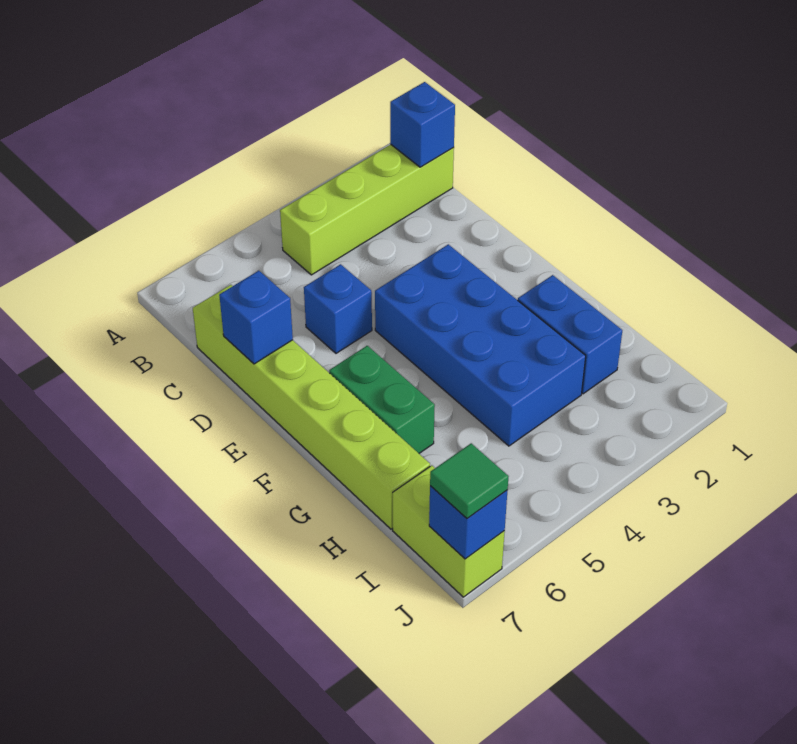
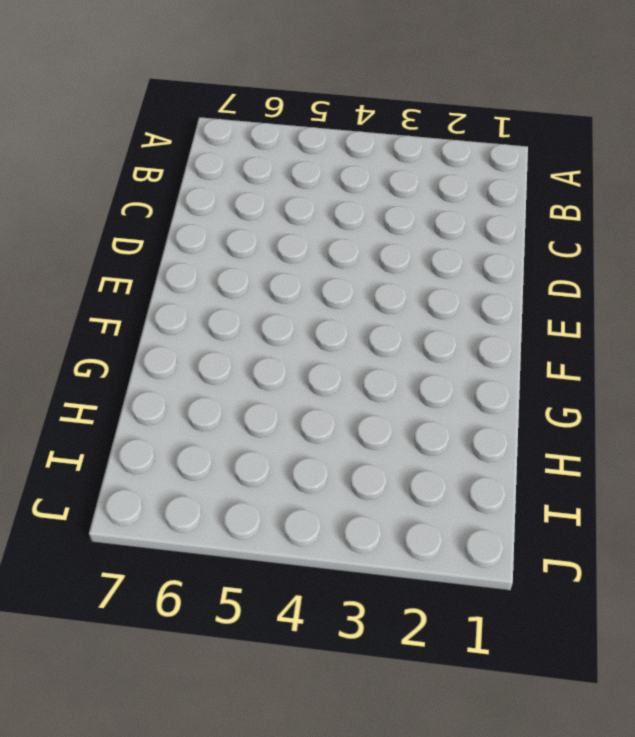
none -> lime 1x4 brick [280,144,454,275]
none -> lime 1x6 brick [193,285,430,529]

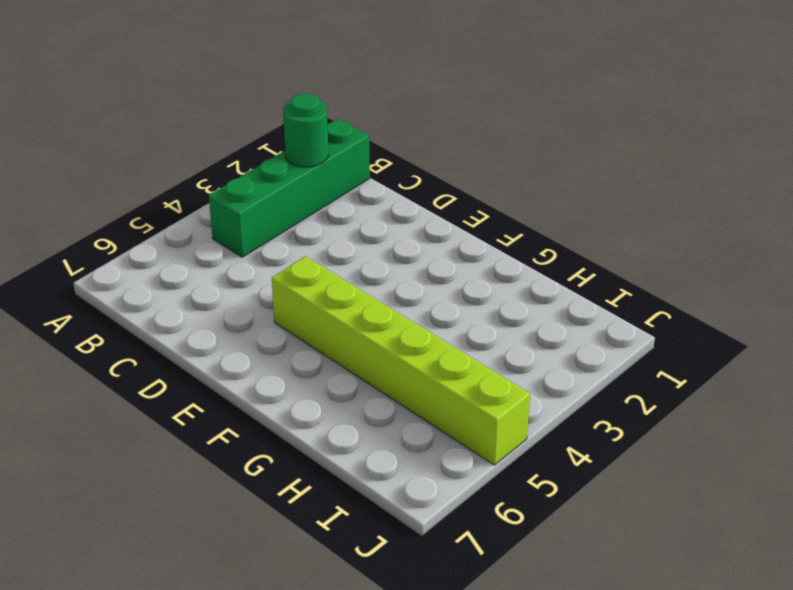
green 1x4 brick [209,119,370,257] -> lime 1x4 brick [280,144,454,275]
green 1x1 round brick [283,93,328,167] -> none
lime 1x6 brick [272,256,530,465] -> lime 1x6 brick moved to [193,285,430,529]
none -> blue 1x1 brick [304,264,372,353]
none -> blue 2x4 brick [375,244,586,446]

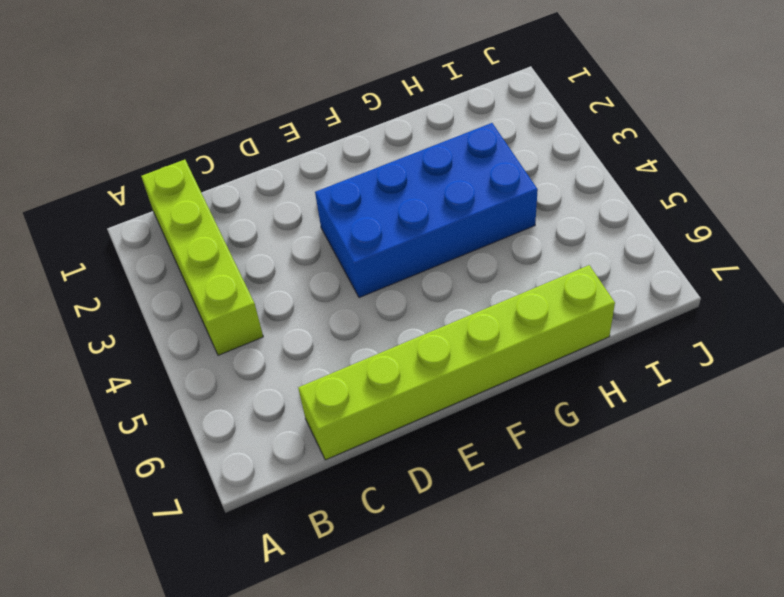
none -> blue 1x1 brick [304,264,372,353]
none -> green 1x2 brick [329,346,435,453]

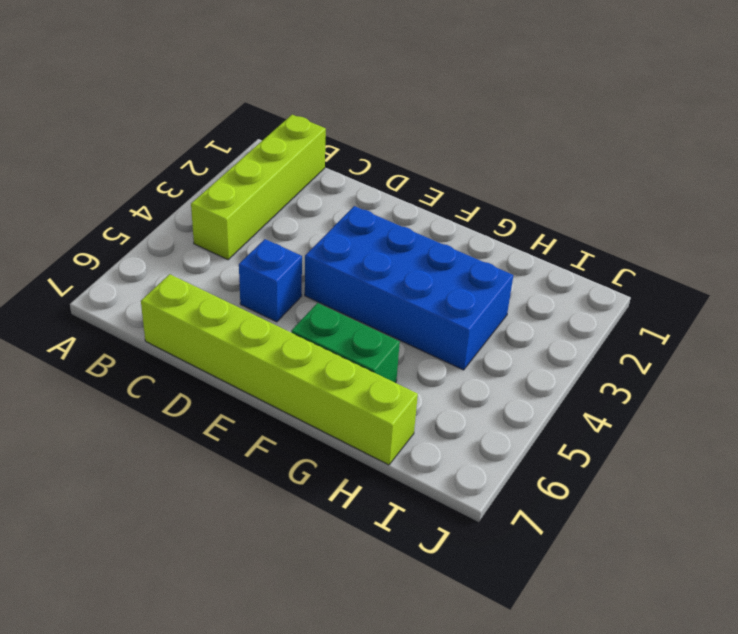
none -> blue 1x2 brick [518,275,622,394]
none -> lime 1x2 brick [393,465,505,597]

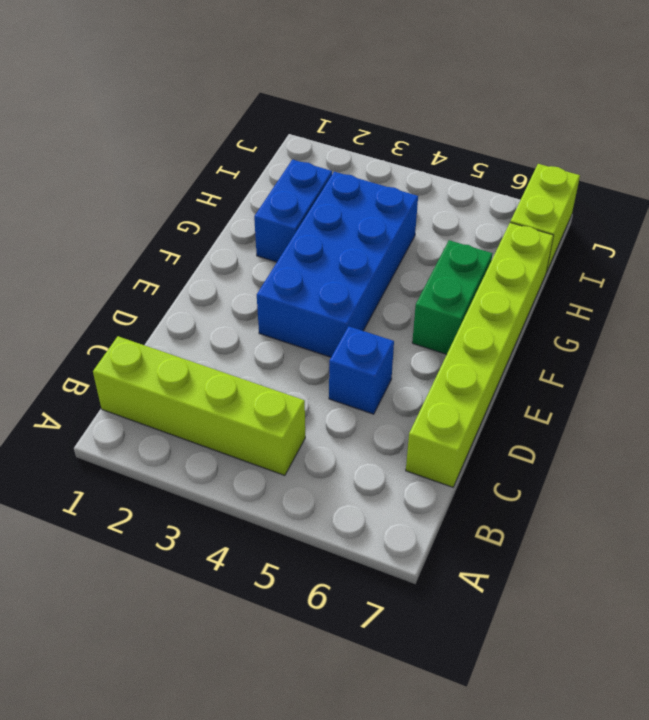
none -> blue 1x1 brick [390,82,455,167]
none -> blue 1x1 brick [219,271,293,364]

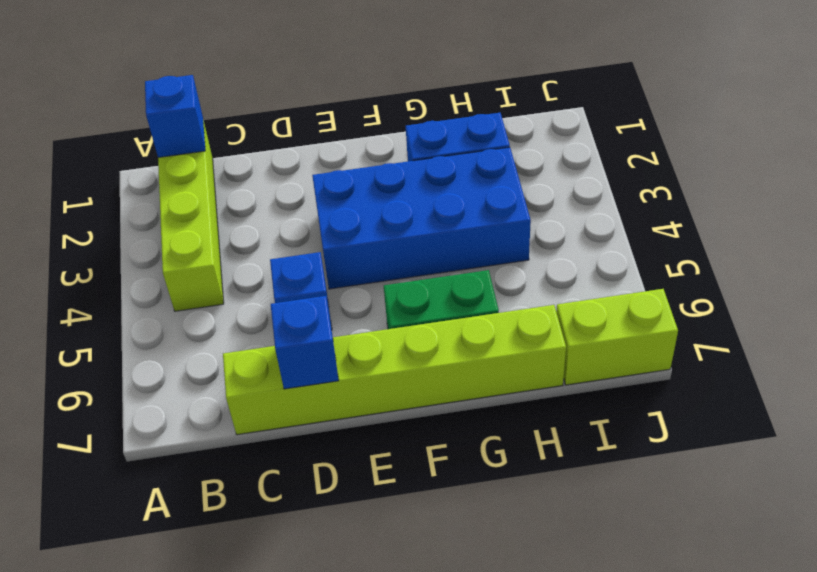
none -> blue 1x1 brick [429,486,508,559]
none -> green 1x1 tile [430,443,509,518]

